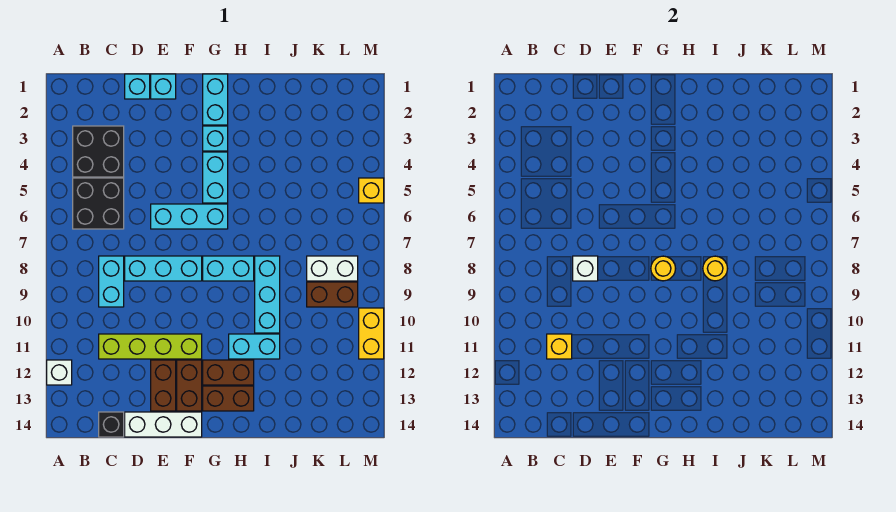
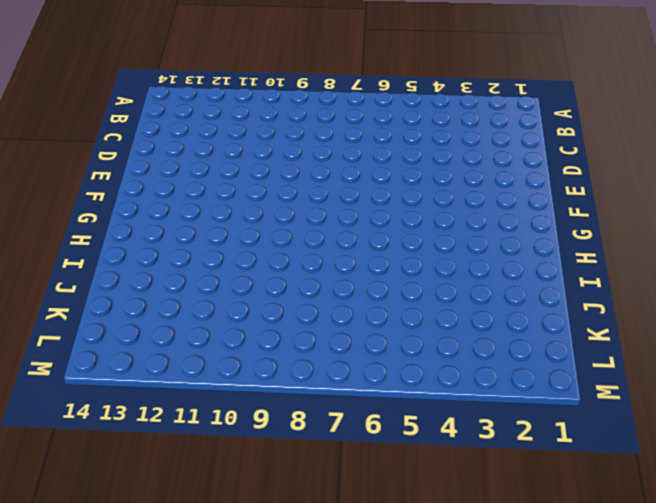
none -> white 1x1 brick [47,360,72,385]
none -> black 2x2 brick [73,126,124,177]
none -> black 2x2 brick [73,178,124,229]

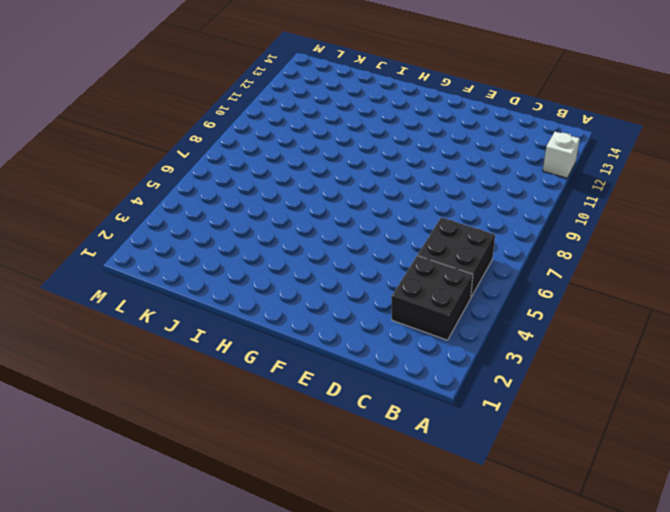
none -> cyan 1x2 brick [99,256,124,307]
none -> lime 1x4 brick [99,334,202,359]
none -> black 1x1 brick [99,412,124,437]

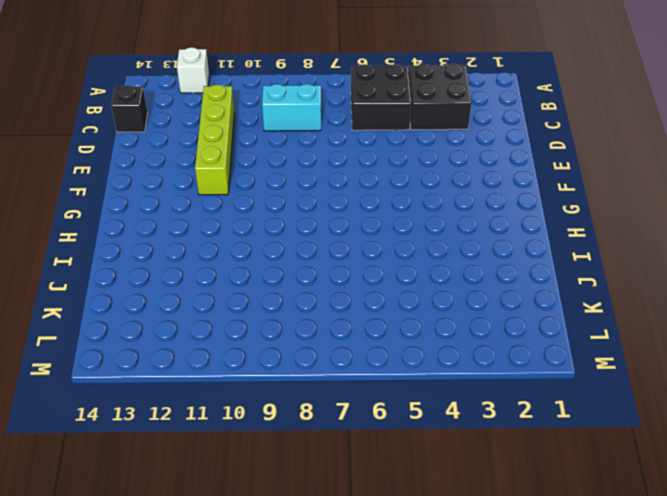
none -> cyan 1x1 brick [125,74,150,99]
none -> cyan 1x3 brick [125,256,202,281]
none -> white 1x3 brick [125,412,202,437]

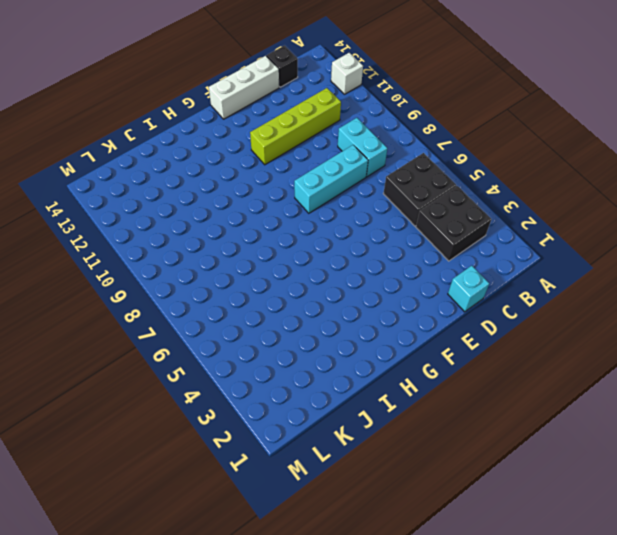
none -> cyan 1x1 brick [151,74,176,99]
none -> cyan 1x3 brick [151,204,228,229]
none -> brown 1x2 brick [151,360,176,411]

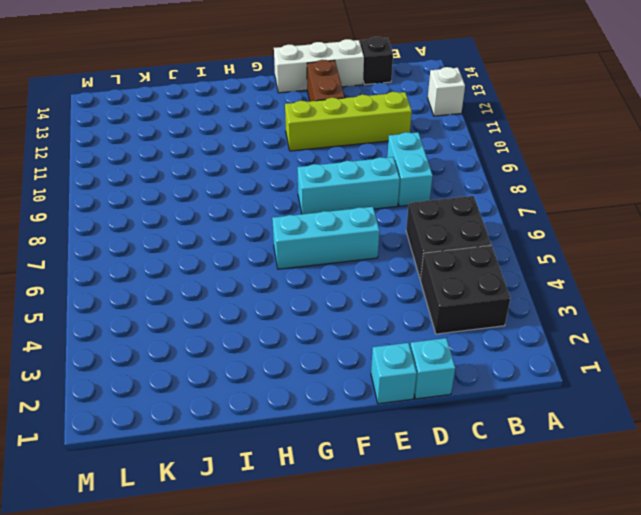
none -> brown 1x2 brick [177,360,202,411]
none -> cyan 1x2 brick [203,74,228,125]
none -> cyan 1x1 brick [203,126,228,151]

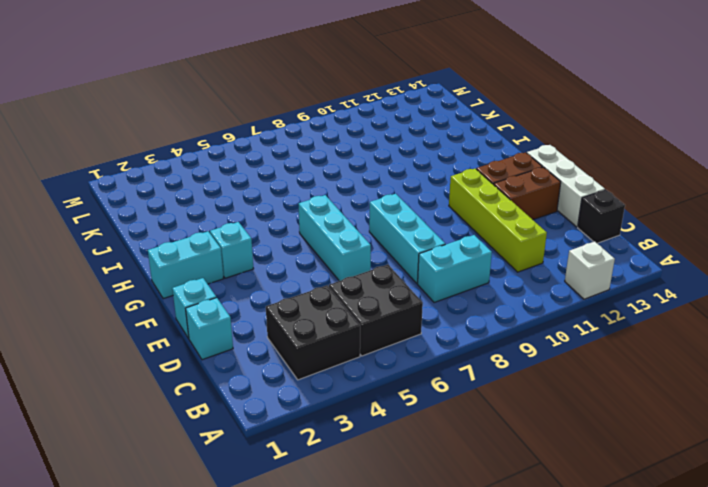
none -> cyan 1x2 brick [203,152,228,203]
none -> cyan 1x2 brick [203,256,254,281]
none -> brown 1x2 brick [203,360,254,385]

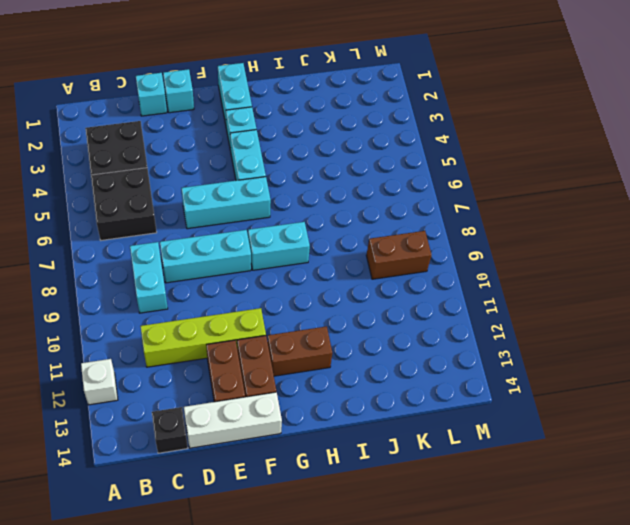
none -> brown 1x2 brick [203,386,254,411]
none -> cyan 1x2 brick [229,334,280,359]
none -> cyan 1x3 brick [255,256,280,333]

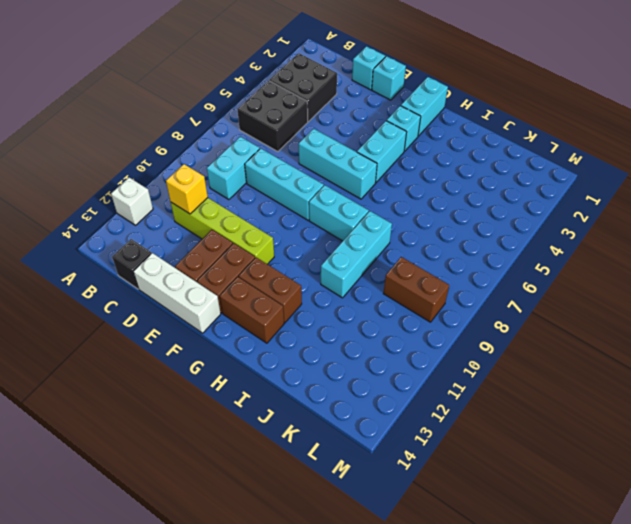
none -> cyan 1x2 brick [229,334,280,359]
none -> white 1x2 brick [307,256,358,281]
none -> yellow 1x1 brick [359,178,384,203]

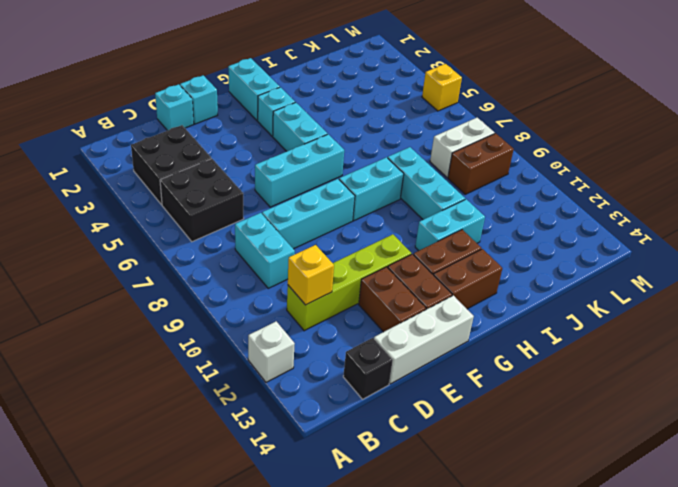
none -> yellow 1x2 brick [359,308,384,359]
none -> white 1x1 brick [573,256,598,281]
none -> yellow 1x1 round brick [651,256,676,281]

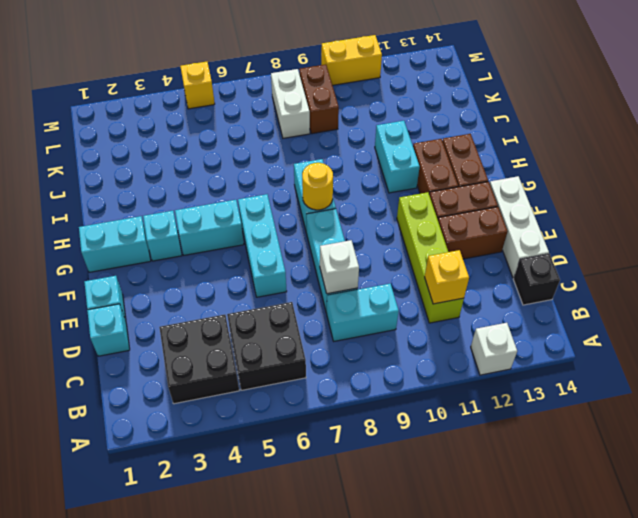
none -> cyan 1x3 brick [255,256,280,333]
none -> yellow 1x1 round brick [703,256,728,281]

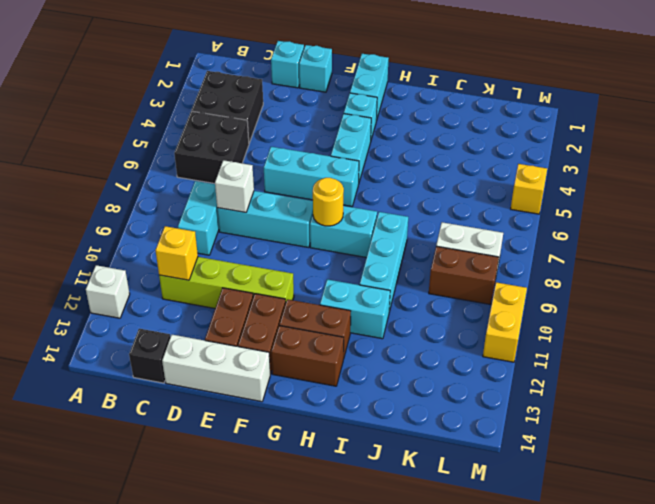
none -> yellow 1x1 round brick [703,256,728,281]

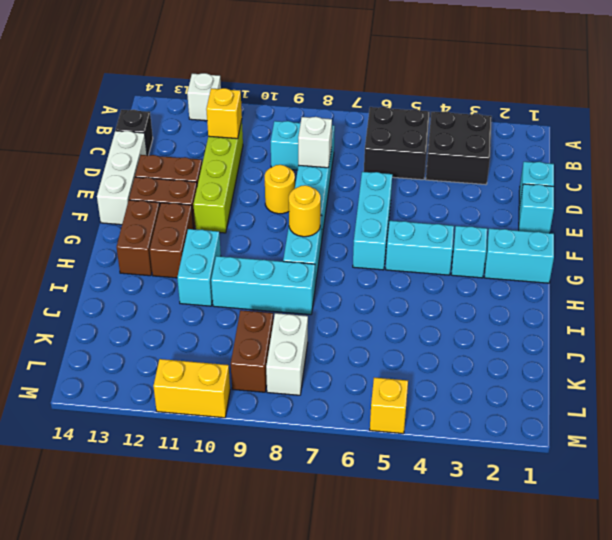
yellow 1x1 round brick [265,165,295,214] -> yellow 1x1 round brick moved to [703,256,728,281]

